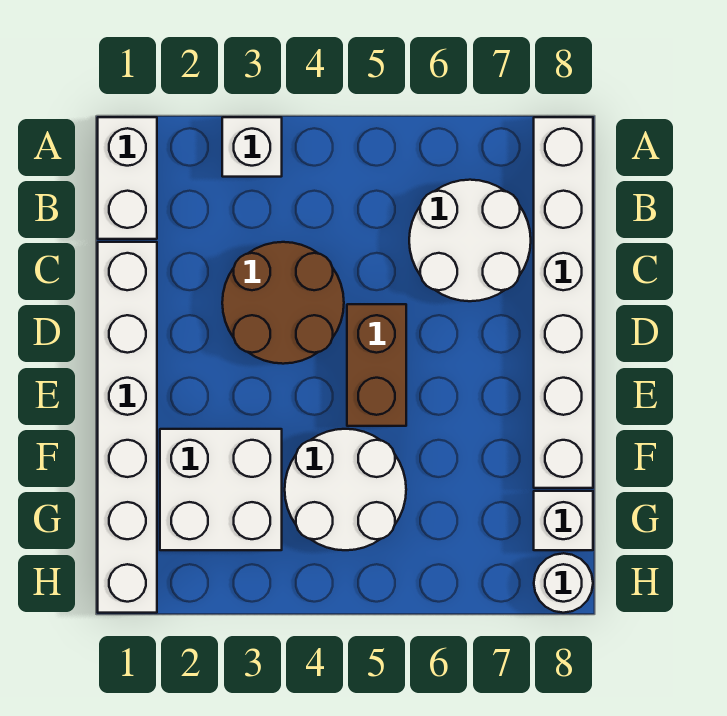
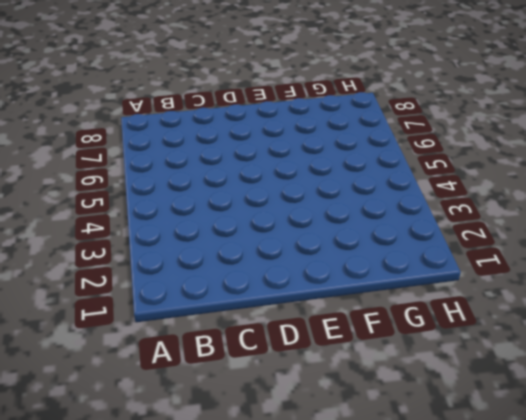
none -> white 1x2 brick [98,117,157,239]
none -> white 1x1 brick [222,117,282,177]

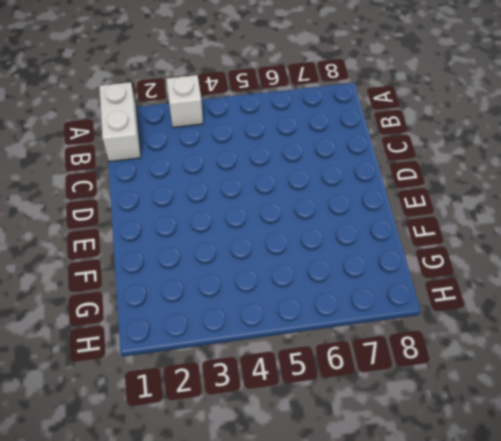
none -> white 1x6 brick [534,117,593,488]
none -> white 2x2 round brick [409,180,531,301]

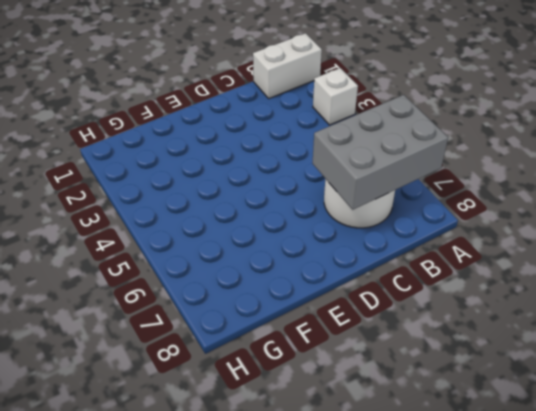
grey 2x3 brick [312,95,448,210] -> none
none -> white 1x6 brick [534,117,593,488]
none -> white 1x6 brick [98,242,157,613]

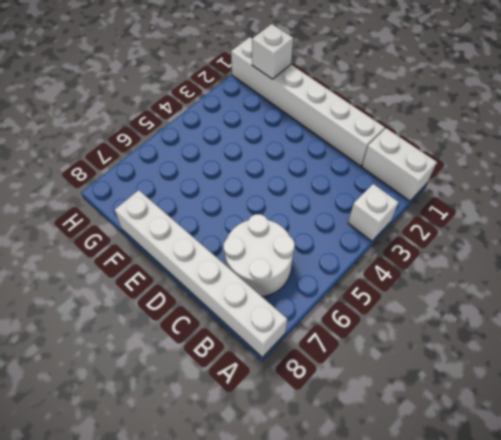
white 1x1 brick [252,24,293,79] -> white 1x1 brick moved to [534,491,593,550]
none -> brown 2x2 round brick [222,242,344,364]
none -> brown 1x2 brick [347,304,406,426]

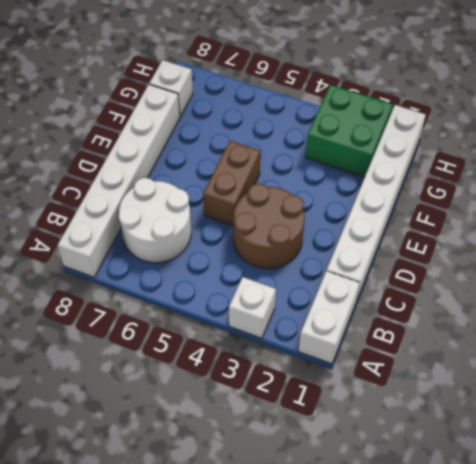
green 2x2 brick [306,85,393,177] -> white 2x2 brick [160,429,282,550]
none -> white 2x2 round brick [285,429,406,550]
none -> white 1x1 round brick [534,553,593,613]

